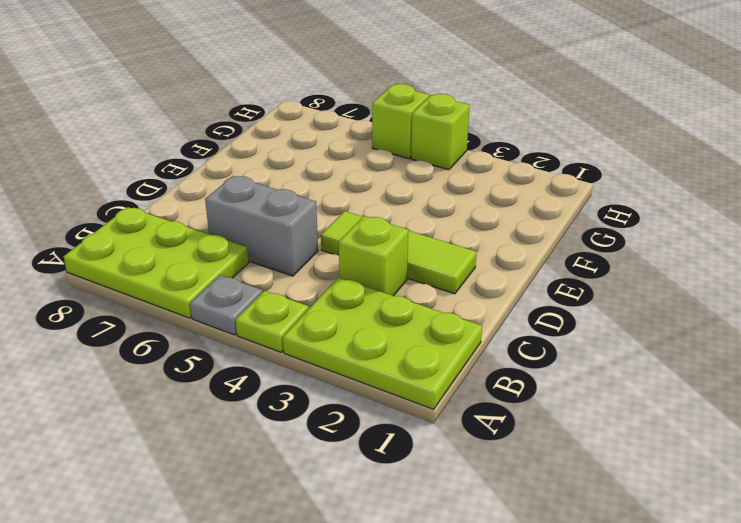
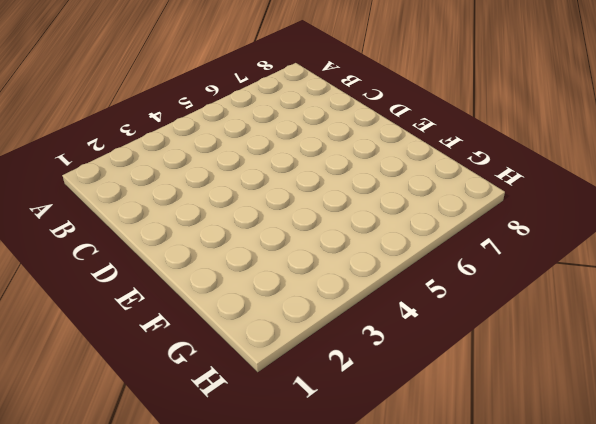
none -> lime 2x3 plate [283,277,482,409]
none -> lime 1x1 plate [236,291,309,353]

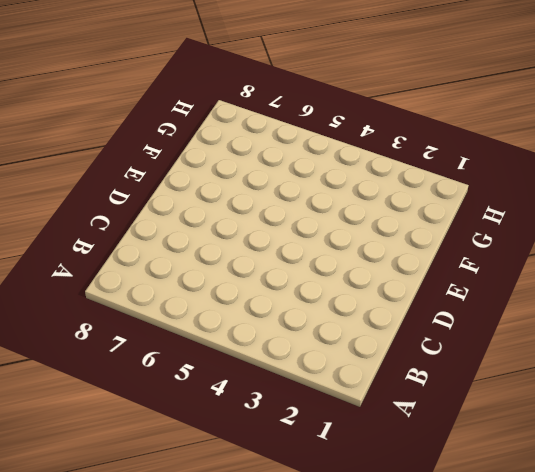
none -> lime 2x3 plate [283,277,482,409]
none -> lime 1x1 plate [236,291,309,353]

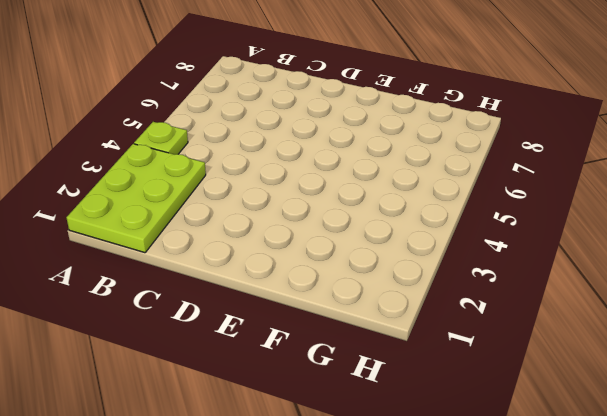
none -> grey 1x1 plate [190,275,263,335]
none -> lime 2x3 plate [64,207,249,318]

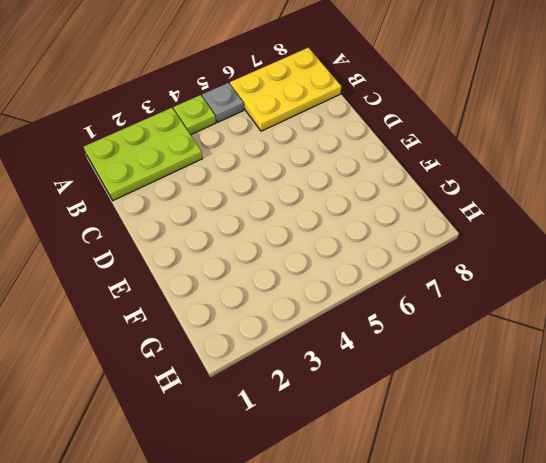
yellow 2x3 plate [230,48,341,131] -> lime 2x3 plate [64,207,249,318]
none -> lime 1x1 brick [339,216,408,296]
none -> grey 1x2 brick [205,176,318,276]

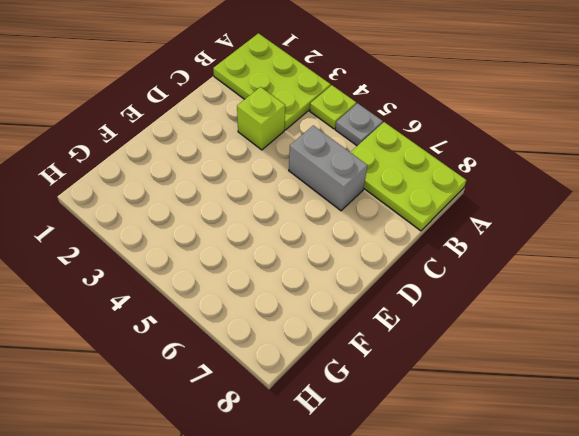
none -> lime 1x3 tile [321,211,477,294]
none -> lime 1x1 brick [411,94,470,170]

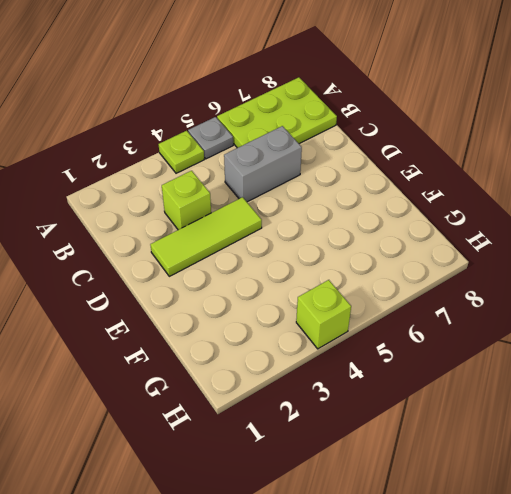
none -> lime 2x3 plate [283,277,482,409]
none -> lime 1x1 brick [372,84,429,159]

